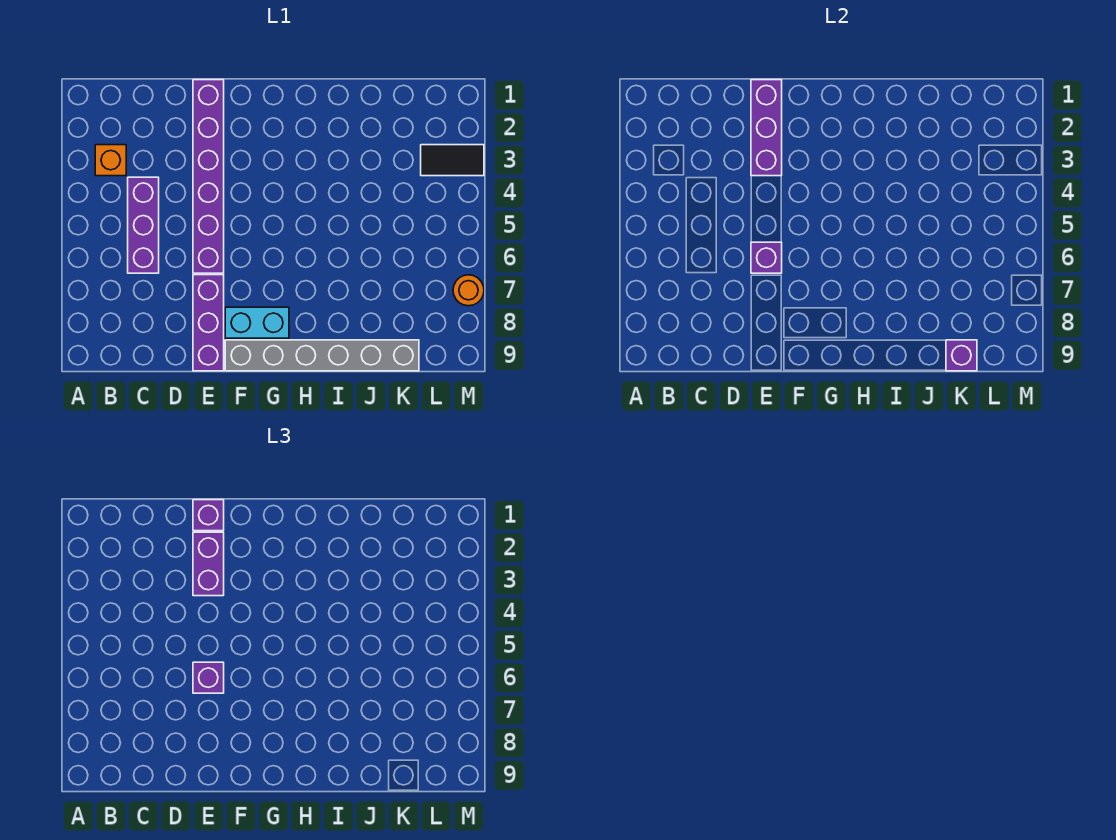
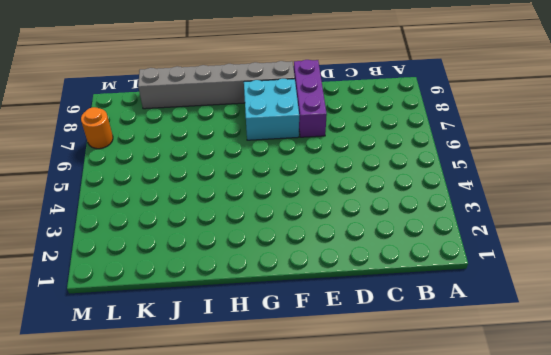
cyan 2x2 brick [244,79,299,140] -> cyan 1x2 brick [225,307,289,338]
none -> orange 1x1 brick [95,145,126,176]
none -> purple 1x3 brick [128,177,159,273]
none -> purple 1x6 brick [193,80,224,273]

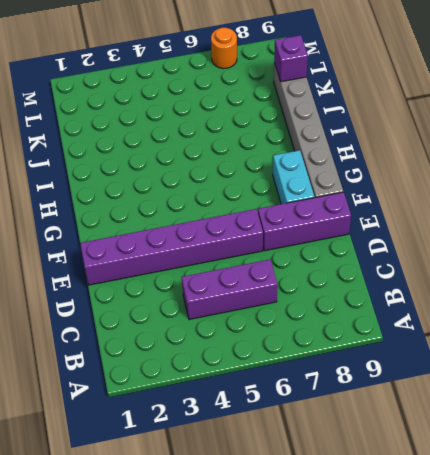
none -> orange 1x1 brick [95,145,126,176]
none -> black 1x2 tile [421,145,484,176]
none -> purple 1x3 brick [751,80,782,176]

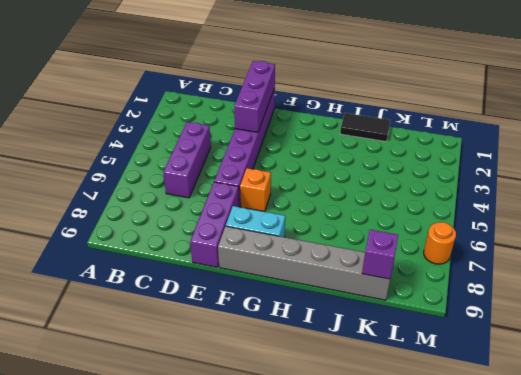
orange 1x1 brick [240,168,271,212] -> orange 1x1 brick moved to [95,145,126,176]
black 1x2 tile [340,113,390,142] -> black 1x2 tile moved to [421,145,484,176]
none -> purple 1x1 brick [751,242,782,273]
none -> purple 1x1 brick [193,500,224,531]
none -> purple 1x2 brick [193,532,224,596]

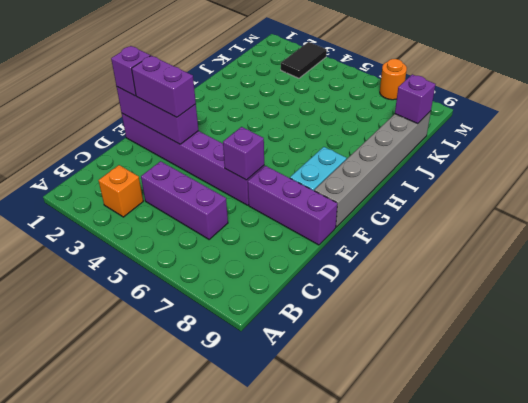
none -> purple 1x1 brick [193,662,224,693]

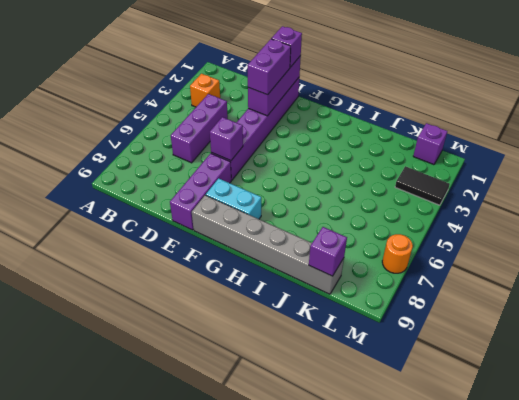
purple 1x1 brick [413,123,447,165] -> purple 1x1 brick moved to [193,662,224,693]

